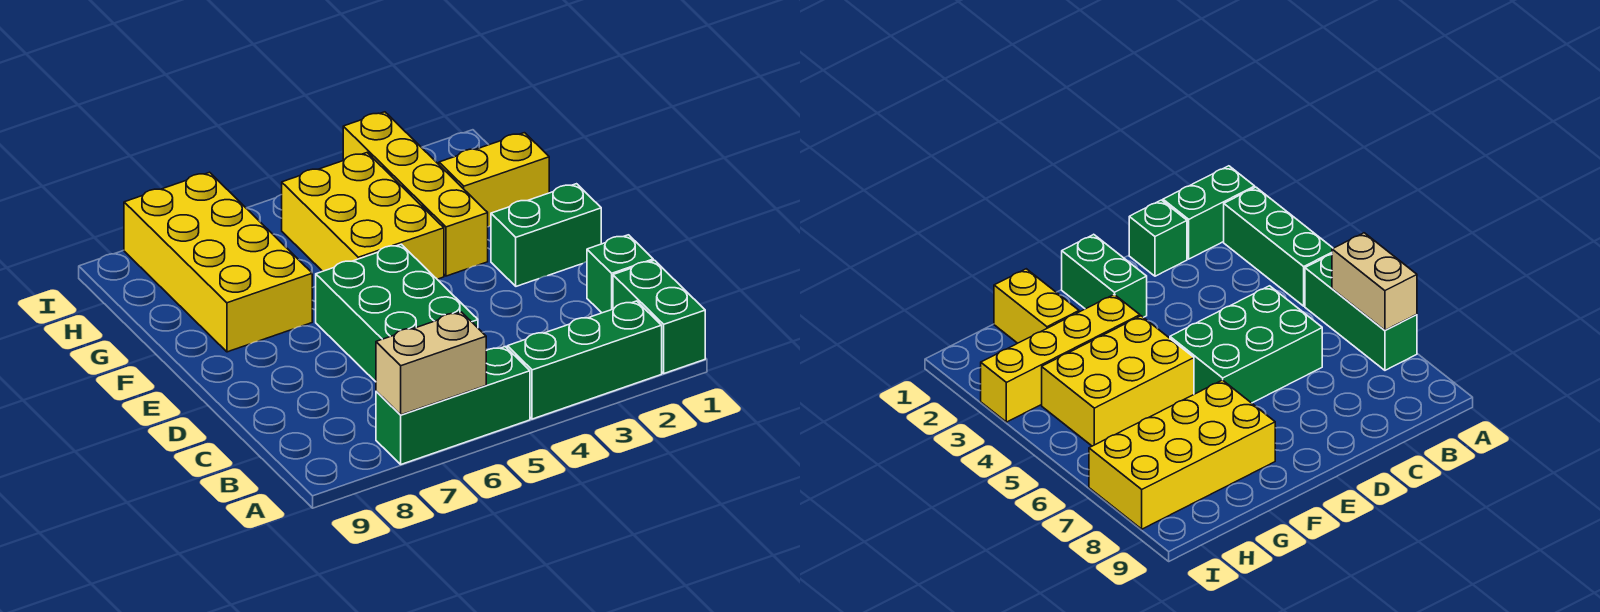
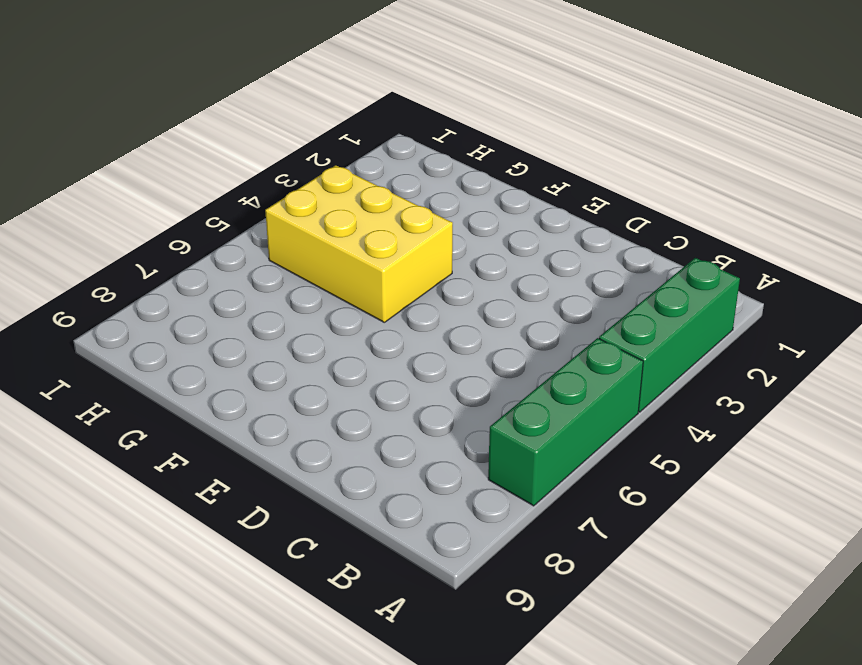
none -> green 1x2 brick [613,260,705,373]
none -> green 1x1 brick [587,235,653,313]

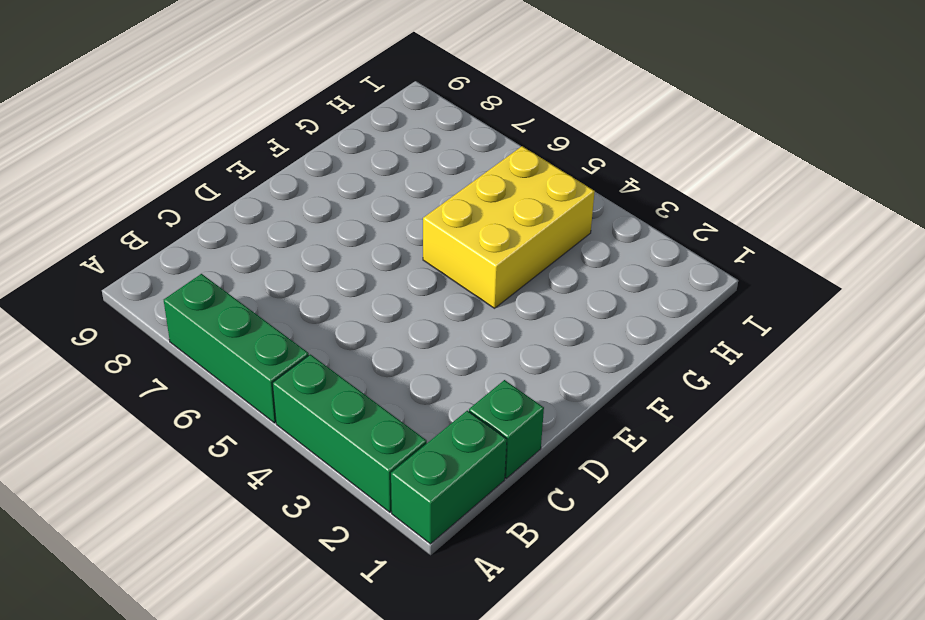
none -> green 2x3 brick [316,244,478,382]
none -> green 1x2 brick [491,184,601,286]

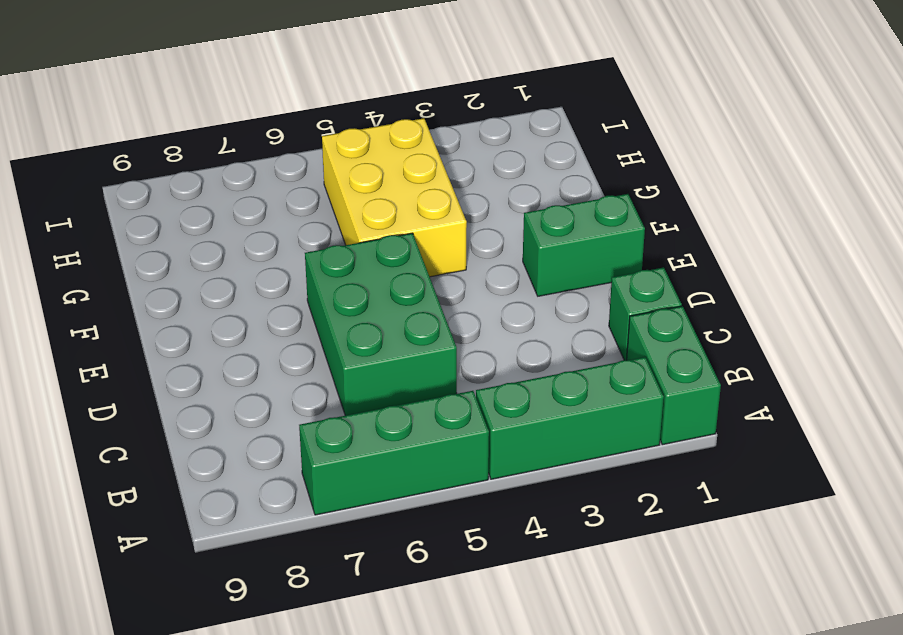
none -> yellow 1x4 brick [343,112,488,276]
none -> yellow 2x4 brick [124,172,312,352]

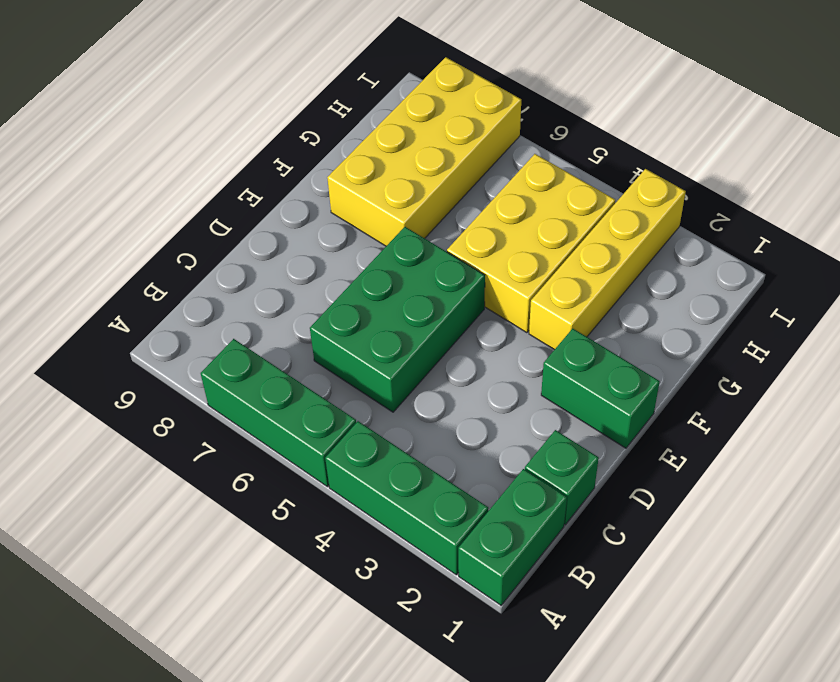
none -> yellow 1x2 brick [439,133,549,227]
none -> tan 1x2 brick [376,312,486,415]

